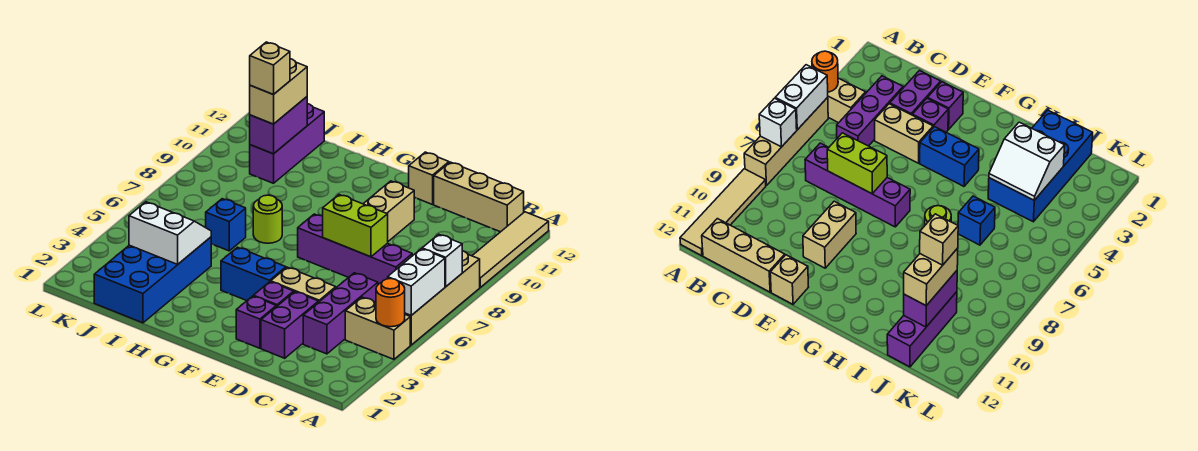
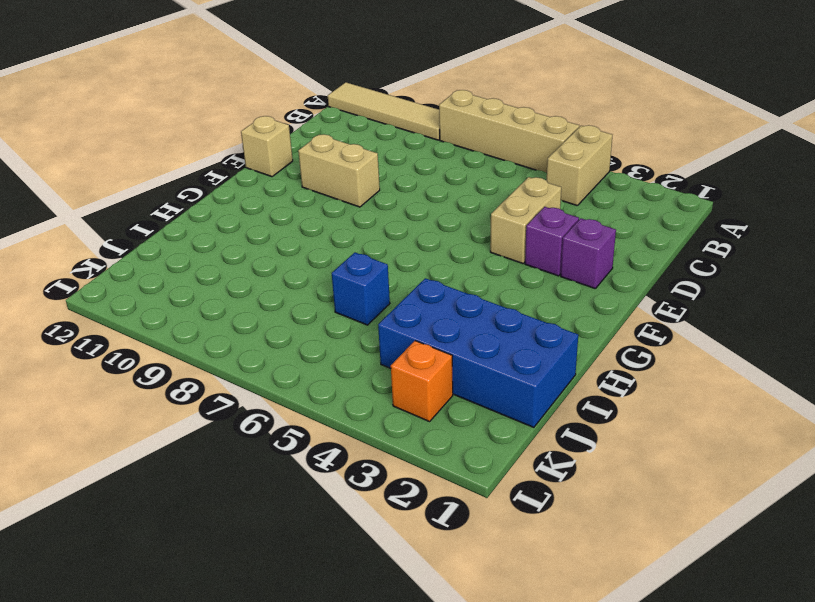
orange 1x1 brick [391,341,453,422] -> none
none -> tan 1x3 brick [434,162,524,232]
none -> purple 1x3 brick [303,273,378,354]
none -> purple 1x4 brick [298,214,412,284]

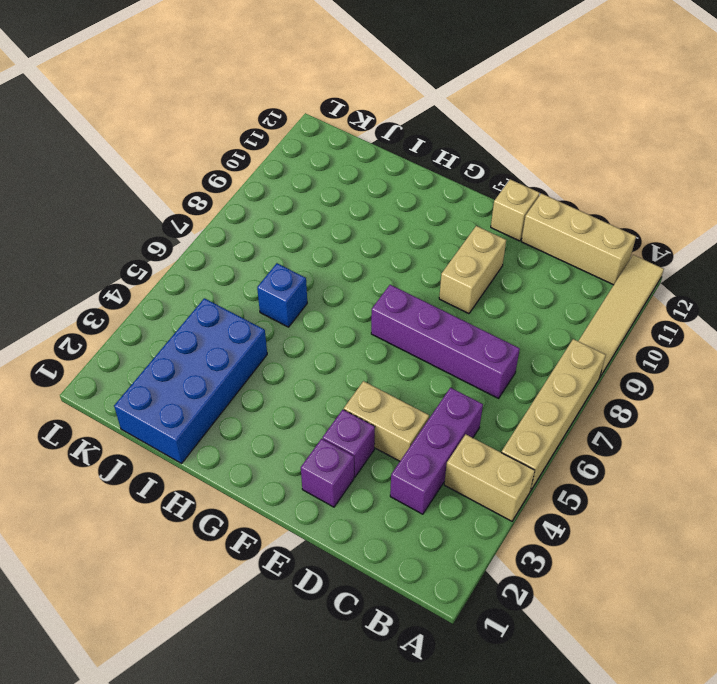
none -> purple 1x2 brick [261,292,319,358]
none -> blue 1x2 brick [221,247,286,301]
none -> lime 1x1 round brick [253,195,282,243]

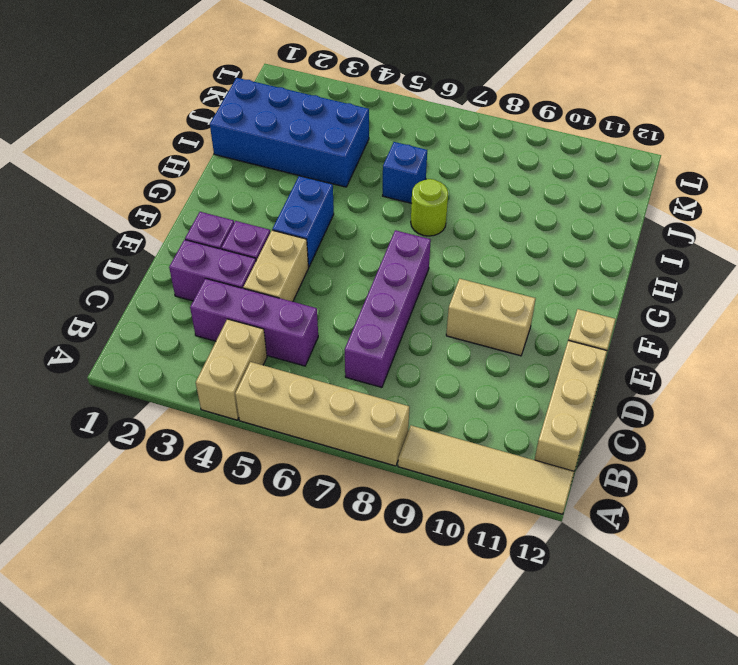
none -> purple 1x3 brick [250,104,324,183]
none -> orange 1x1 round brick [376,279,405,327]
none -> white 1x2 brick [388,249,445,315]

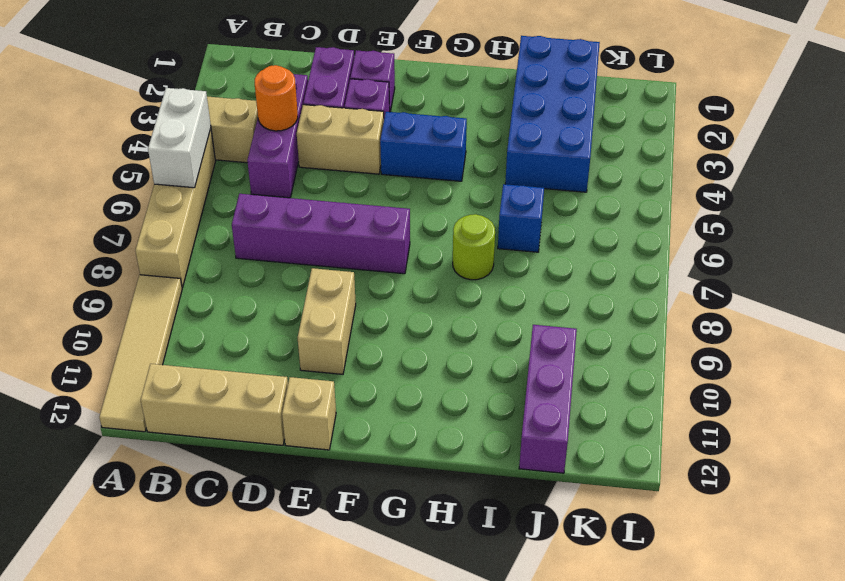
orange 1x1 round brick [255,65,298,131] -> orange 1x1 round brick moved to [376,279,405,327]
none -> white 1x1 brick [422,234,462,287]
none -> lime 1x2 brick [323,195,388,257]
none -> white 2x2 slope [129,202,211,264]

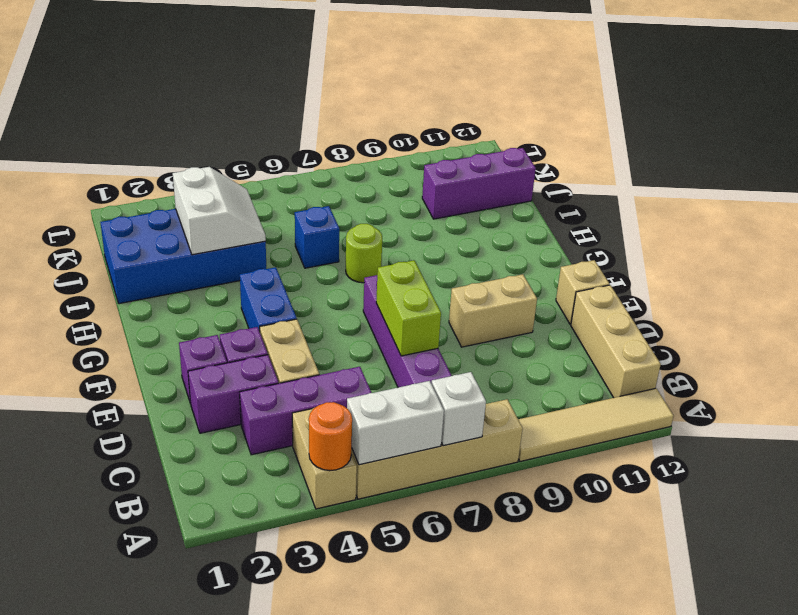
none -> purple 1x2 brick [250,97,307,154]
none -> tan 1x2 brick [250,59,307,124]
none -> tan 1x1 brick [250,42,290,95]

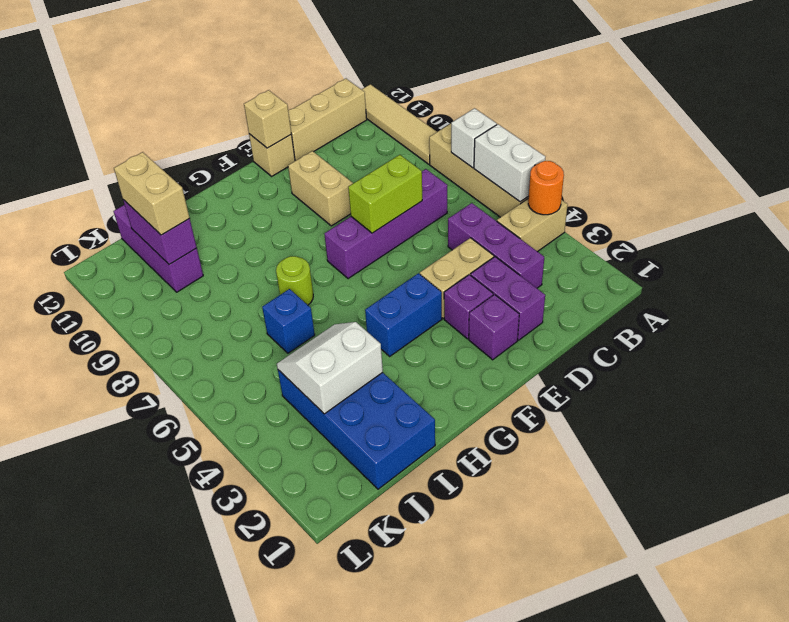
tan 1x1 brick [244,90,291,148] -> tan 1x1 brick moved to [250,42,290,95]

